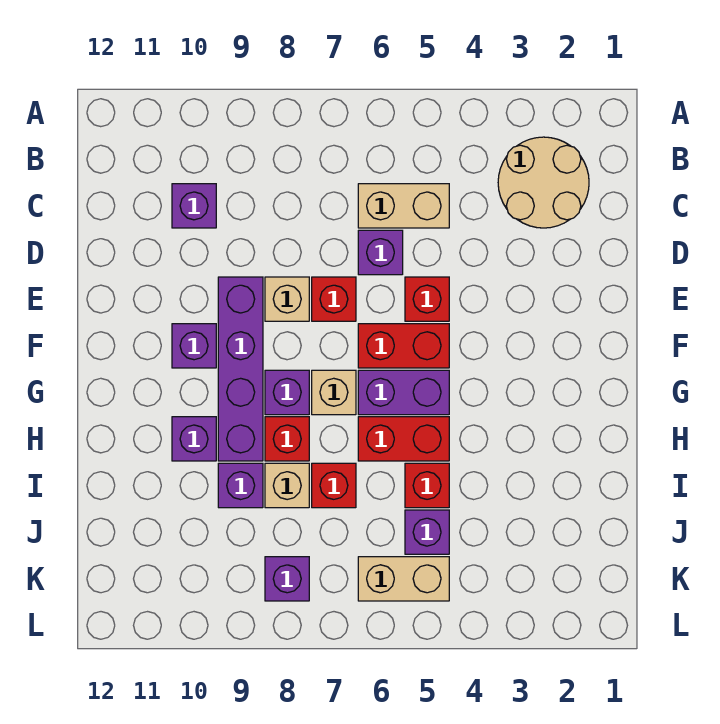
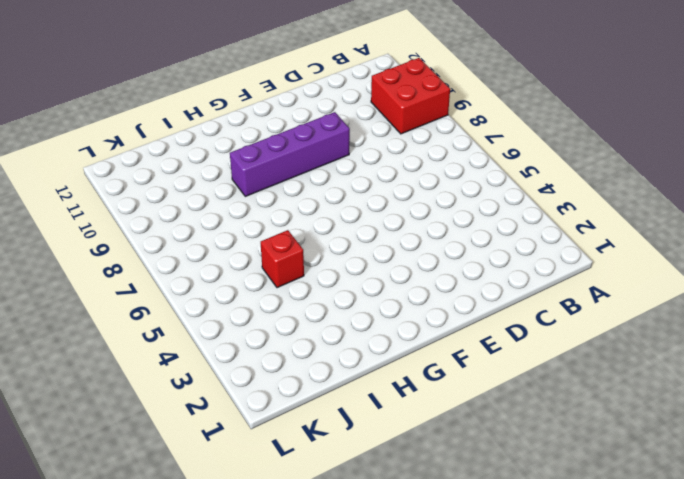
red 2x2 brick [371,58,450,134] -> none
none -> tan 2x2 round brick [498,137,589,228]
none -> tan 1x2 brick [358,184,449,228]
none -> purple 1x1 brick [172,184,216,228]

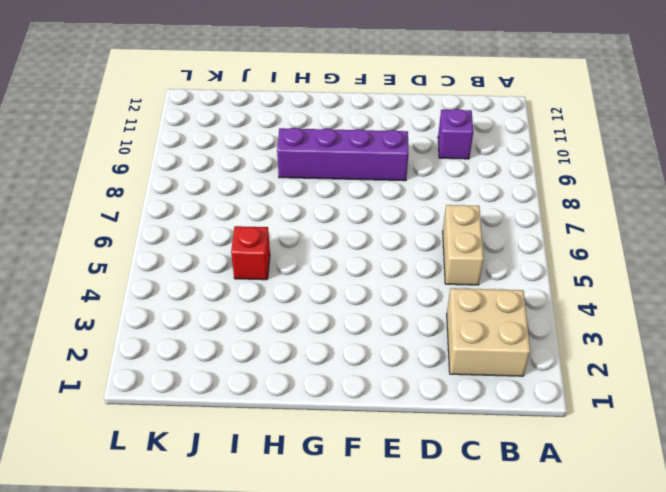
tan 2x2 brick [447,288,530,376] -> tan 2x2 round brick [498,137,589,228]
none -> purple 1x1 brick [358,230,403,275]
none -> red 1x1 brick [405,277,449,321]
none -> red 1x1 brick [312,277,356,321]

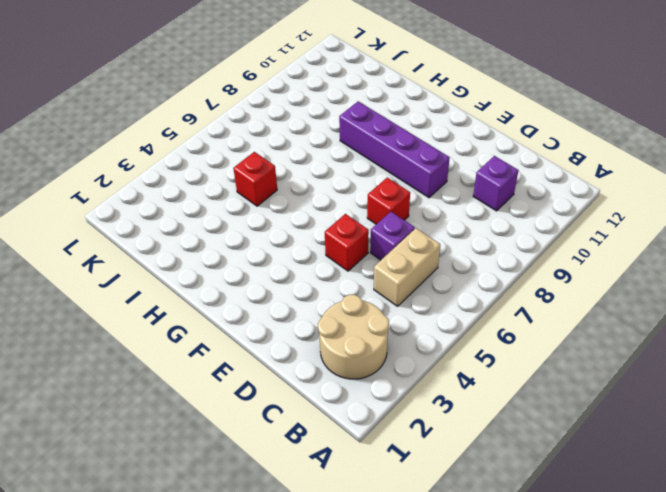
none -> tan 1x1 brick [265,277,309,321]
none -> red 1x2 brick [358,324,449,368]
none -> purple 1x1 brick [172,324,216,368]

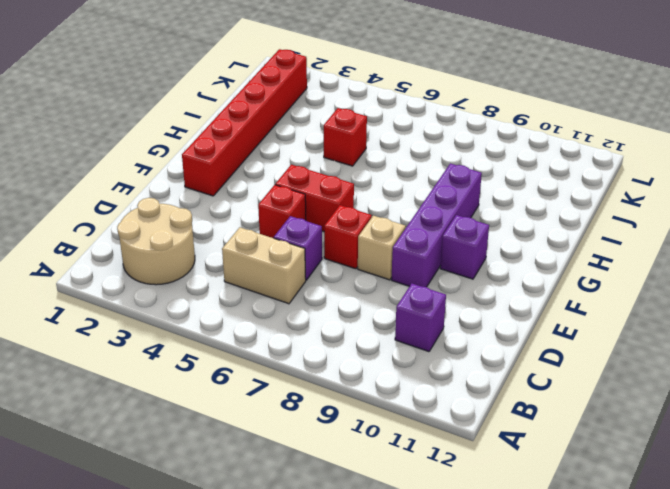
red 1x6 brick [182,49,307,196] -> none
none -> purple 1x2 brick [358,370,449,415]
none -> tan 1x1 brick [312,370,356,415]
none -> purple 1x1 brick [265,370,309,415]

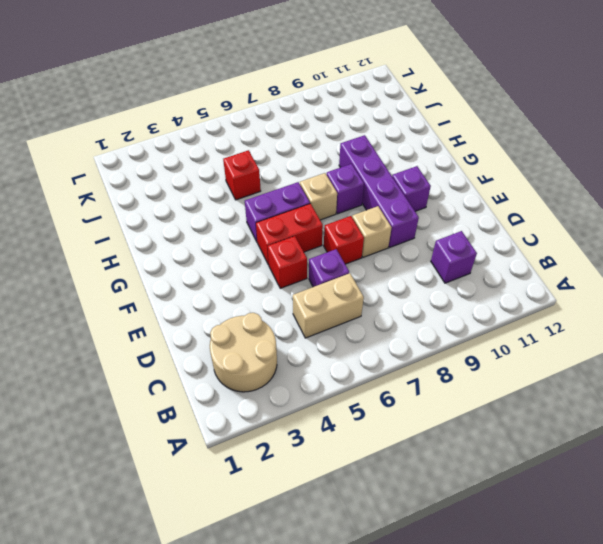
none -> red 1x2 brick [358,417,449,461]
none -> red 1x1 brick [265,417,309,461]
none -> purple 1x1 brick [172,417,216,461]

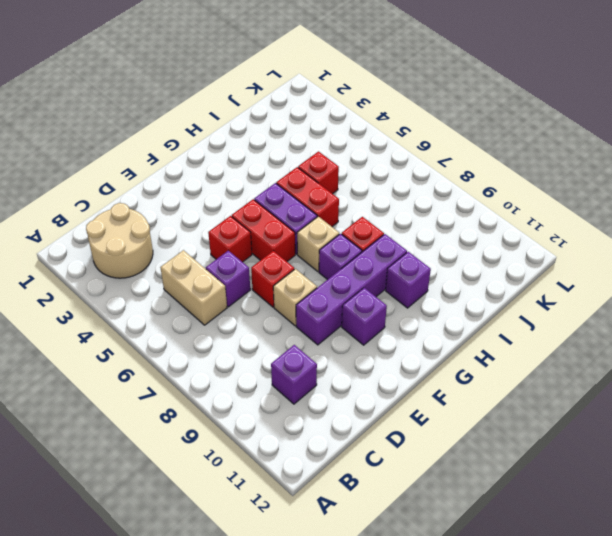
none -> red 1x1 brick [312,463,356,508]
none -> tan 1x1 brick [265,463,309,508]
none -> purple 1x1 brick [218,463,263,508]

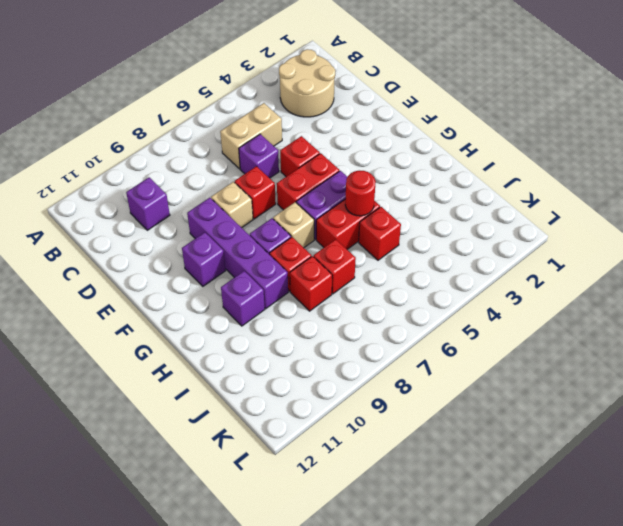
red 1x1 round brick [345,171,376,216] -> none
red 1x1 brick [290,256,332,311] -> tan 1x1 brick [265,463,309,508]
none -> purple 1x1 brick [218,463,263,508]
none -> purple 1x1 brick [405,510,449,554]
none -> tan 1x2 brick [358,557,449,601]

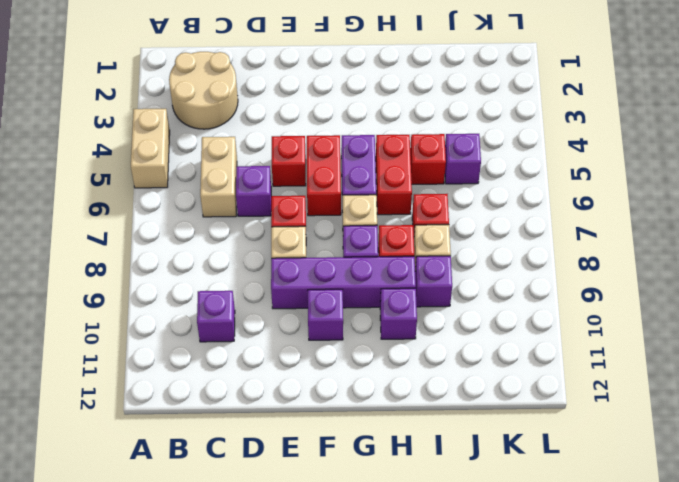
tan 1x2 brick [131,109,170,188] -> tan 1x2 brick moved to [358,557,449,601]
none -> purple 1x1 brick [265,557,309,601]

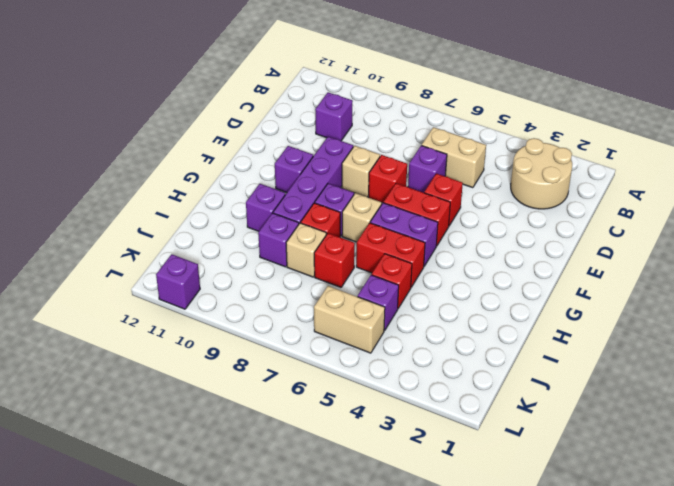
purple 1x1 brick [156,254,200,309] -> purple 1x1 brick moved to [265,557,309,601]

